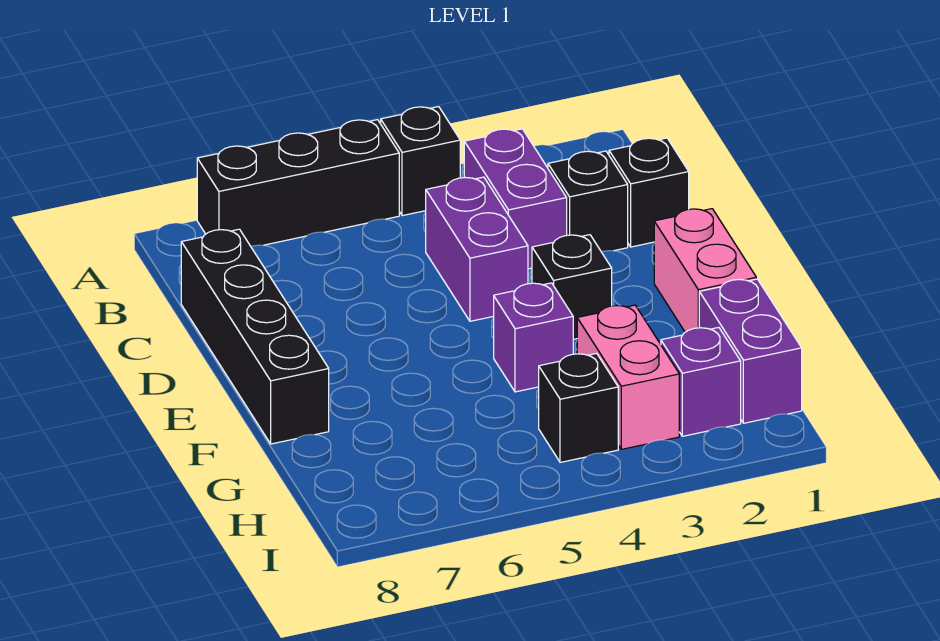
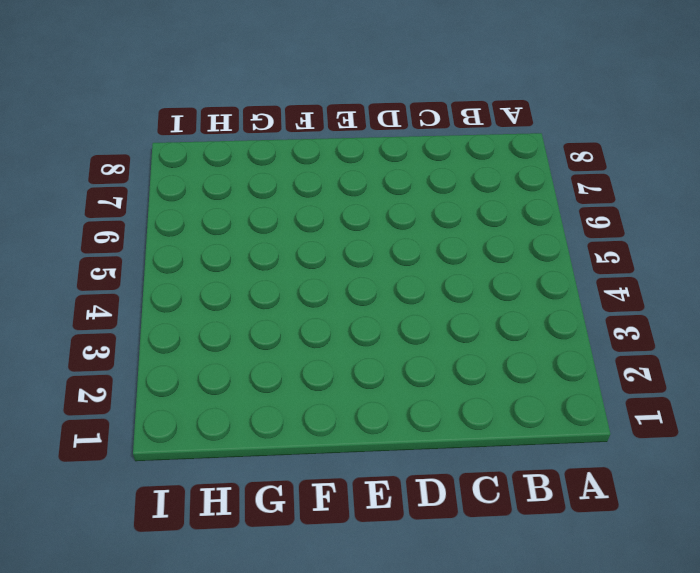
none -> black 1x1 brick [381,107,460,216]
none -> black 1x3 brick [197,120,399,246]
none -> purple 1x2 brick [464,129,567,269]

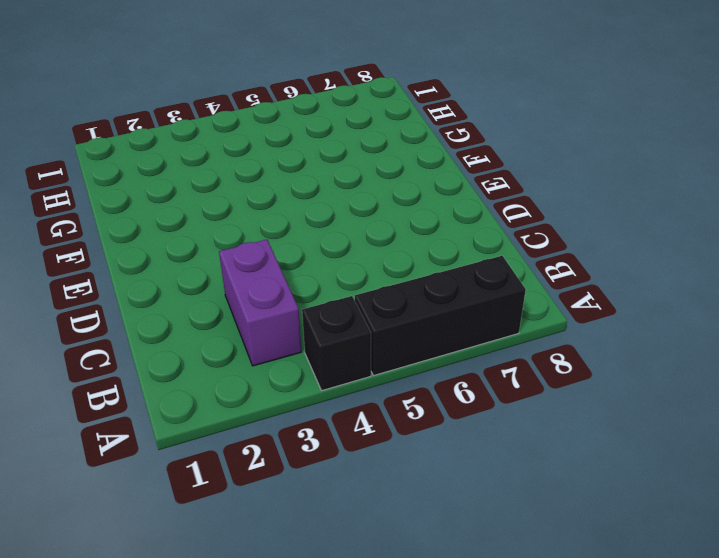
none -> black 1x1 brick [609,138,689,247]
none -> black 1x1 brick [548,151,628,252]
none -> purple 1x2 brick [426,177,528,321]

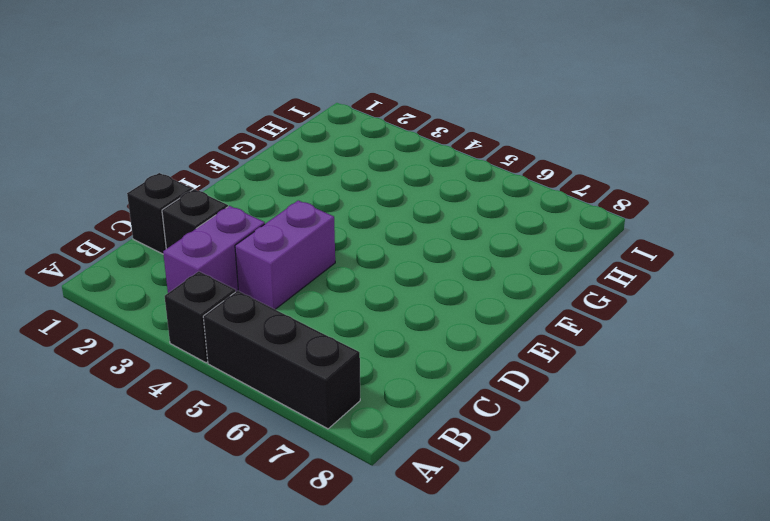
none -> black 1x4 brick [181,229,329,444]
none -> pink 1x2 brick [654,209,756,332]
none -> black 1x1 brick [532,235,612,339]

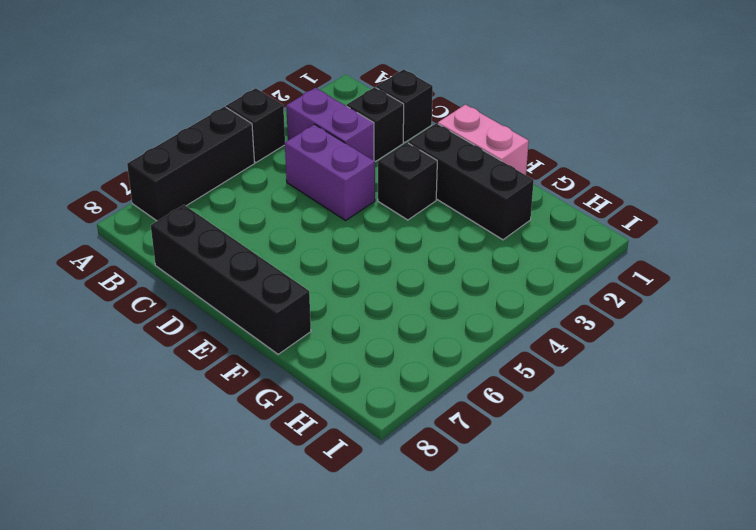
black 1x3 brick [408,123,534,240] -> none
none -> purple 1x1 brick [494,283,573,392]
none -> purple 1x2 brick [699,279,802,423]
none -> pink 1x2 brick [577,305,679,449]

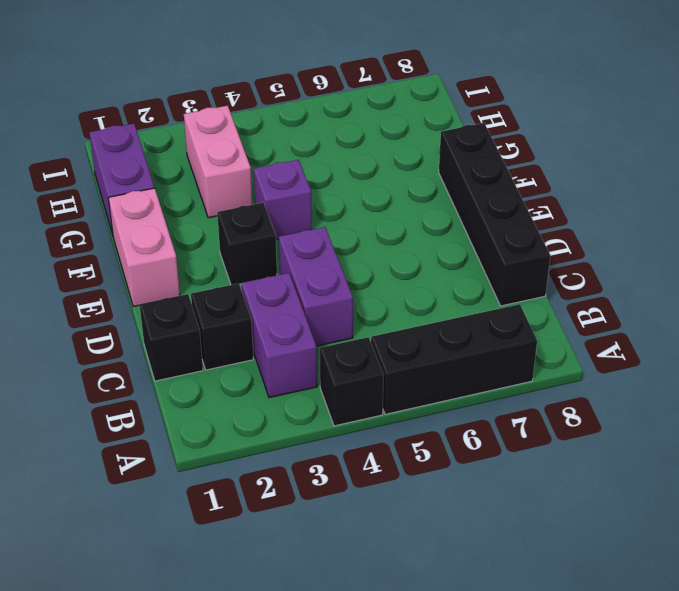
none -> purple 1x1 brick [661,327,741,436]
none -> black 1x1 brick [539,353,618,462]

